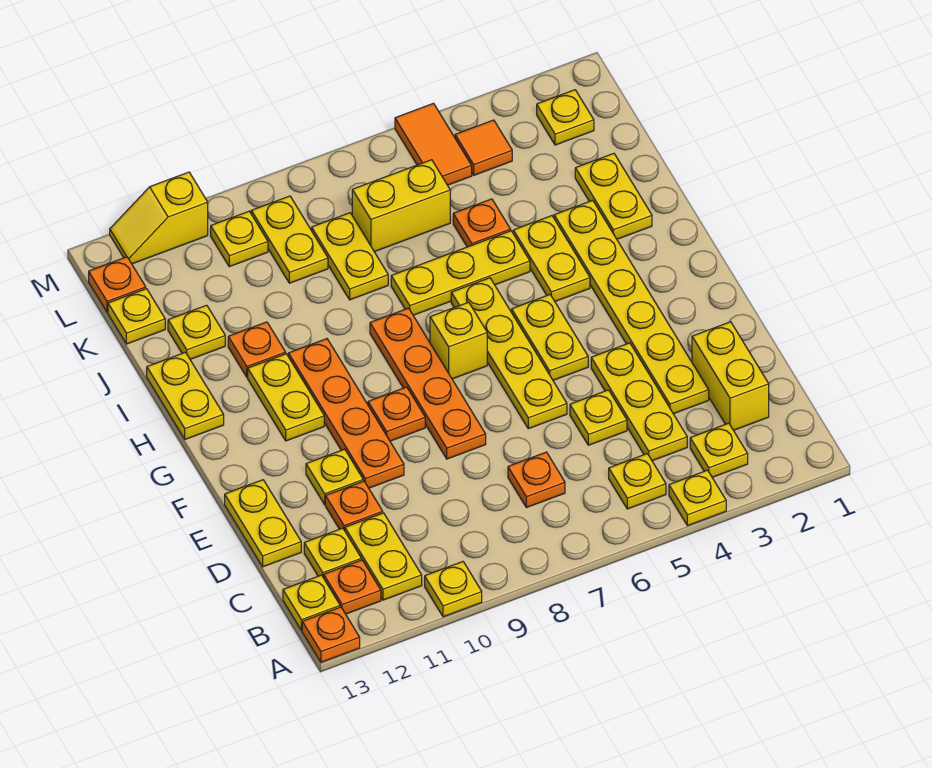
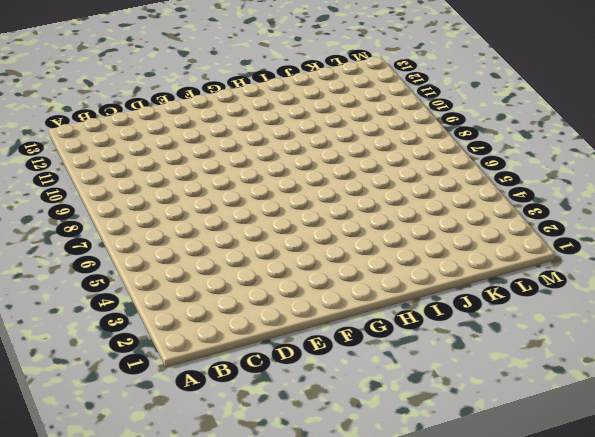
none -> yellow 1x1 plate [669,470,726,526]
none -> yellow 1x1 plate [425,562,482,617]
none -> orange 1x1 plate [302,607,360,662]
none -> yellow 1x1 plate [690,423,748,477]

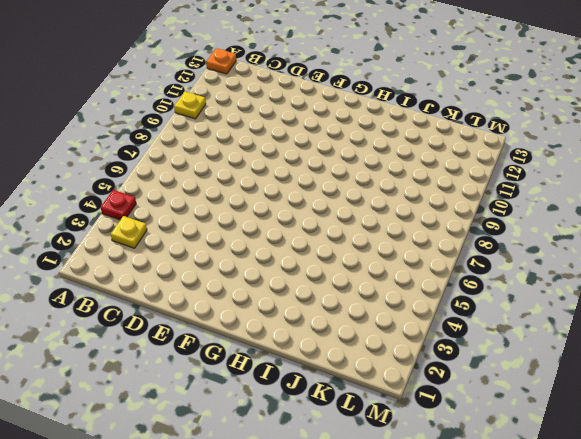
red 1x1 plate [101,190,136,220] -> yellow 1x1 plate [669,470,726,526]
none -> yellow 1x1 plate [609,454,666,509]
none -> yellow 1x2 plate [345,513,422,600]
none -> orange 1x1 plate [324,560,381,614]
none -> yellow 1x1 plate [283,575,340,631]

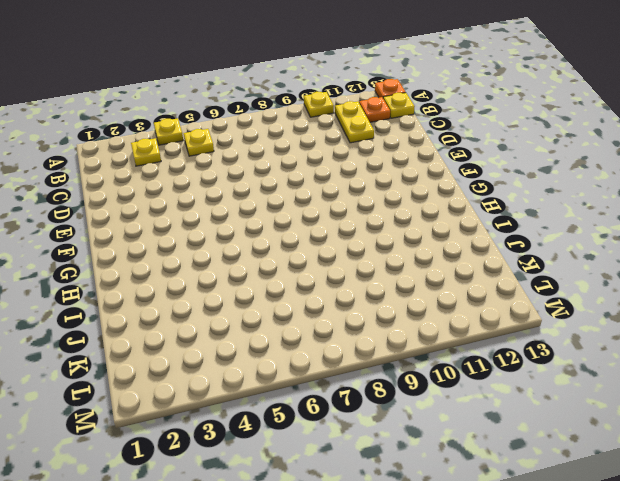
none -> yellow 1x2 brick [692,322,769,430]
none -> yellow 1x3 plate [591,343,687,461]
none -> orange 1x1 plate [508,452,565,508]
none -> yellow 1x1 plate [304,528,361,578]

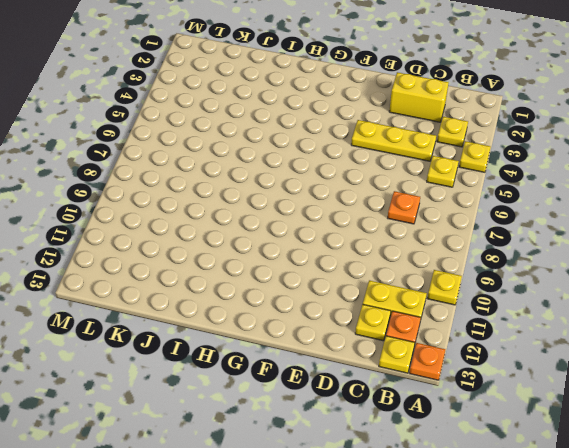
none -> yellow 1x6 plate [554,200,709,414]
none -> yellow 1x1 plate [570,390,627,445]
none -> orange 1x1 plate [325,481,383,531]
none -> yellow 1x2 plate [225,480,301,567]

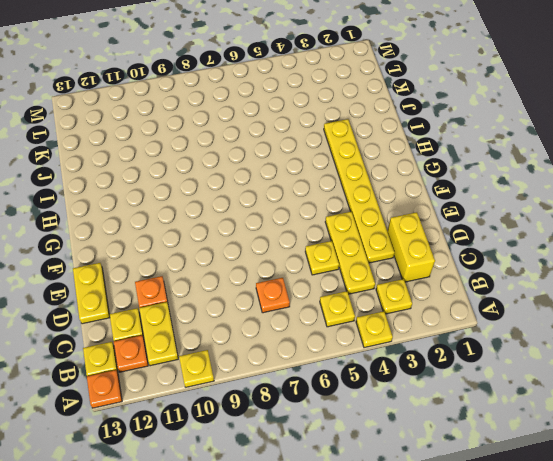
none -> yellow 1x4 plate [451,278,567,429]
none -> orange 1x4 plate [370,308,486,459]
none -> orange 1x4 plate [288,339,404,488]
none -> yellow 1x1 plate [306,449,363,504]

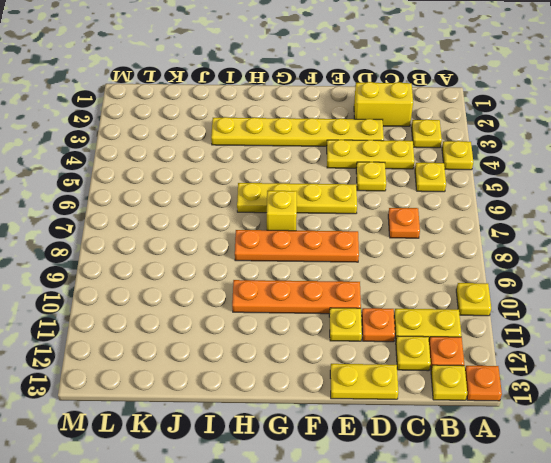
none -> yellow 1x2 plate [512,295,588,380]
none -> orange 1x1 plate [368,387,425,441]
none -> yellow 1x2 plate [248,354,324,441]
none -> yellow 1x2 plate [513,216,590,301]

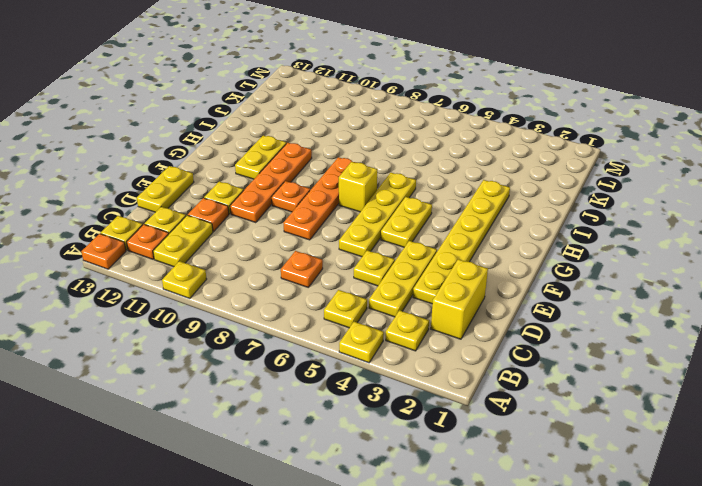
none -> yellow 1x2 plate [513,216,590,301]
none -> yellow 1x2 plate [147,352,224,439]
none -> yellow 1x2 plate [575,153,652,239]
none -> yellow 1x3 plate [391,231,530,315]

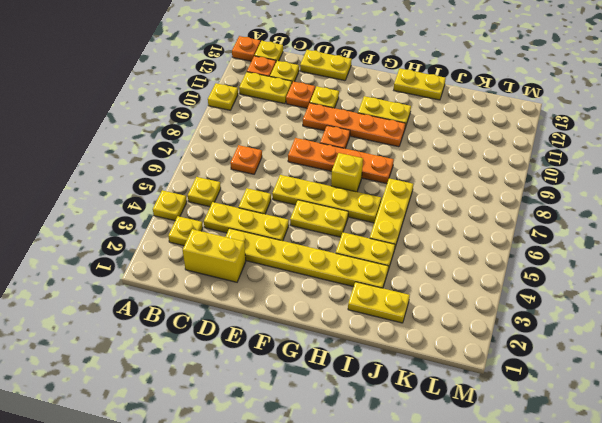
none -> orange 1x1 plate [228,322,286,377]
none -> orange 1x1 plate [453,199,511,247]
none -> yellow 1x2 plate [312,213,388,300]
none -> yellow 1x1 plate [168,305,225,359]

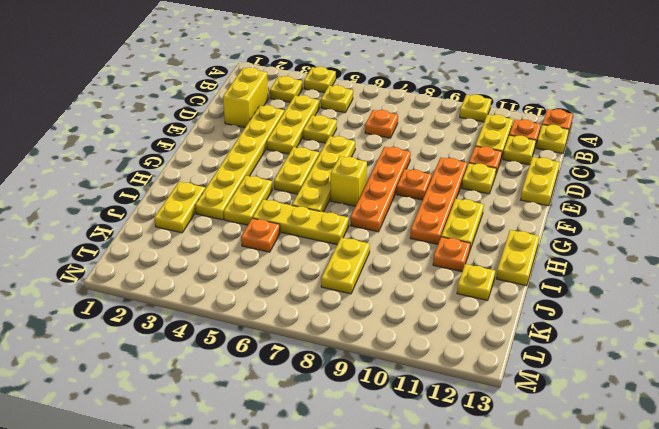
none -> yellow 1x2 brick [352,160,450,252]
none -> yellow 1x2 plate [251,196,328,283]
none -> yellow 1x1 plate [108,289,165,344]
none -> yellow 1x1 plate [537,90,594,145]

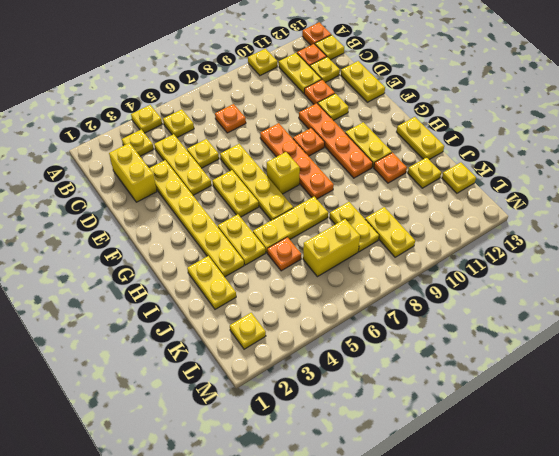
none -> orange 1x1 tile [455,120,512,175]
none -> orange 1x2 tile [395,103,472,185]
none -> yellow 1x1 plate [211,211,268,267]
none -> orange 1x1 plate [89,257,146,312]

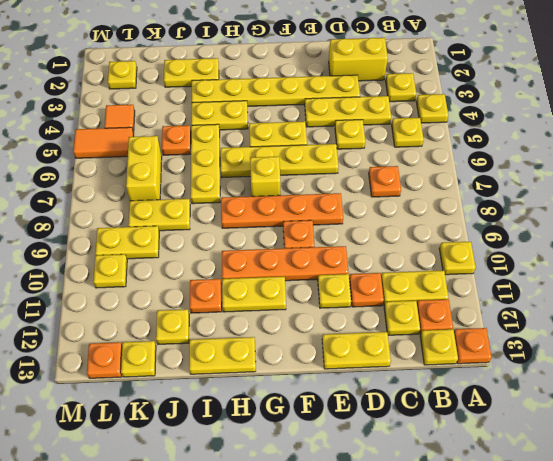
none -> yellow 1x2 slope [110,172,208,264]

